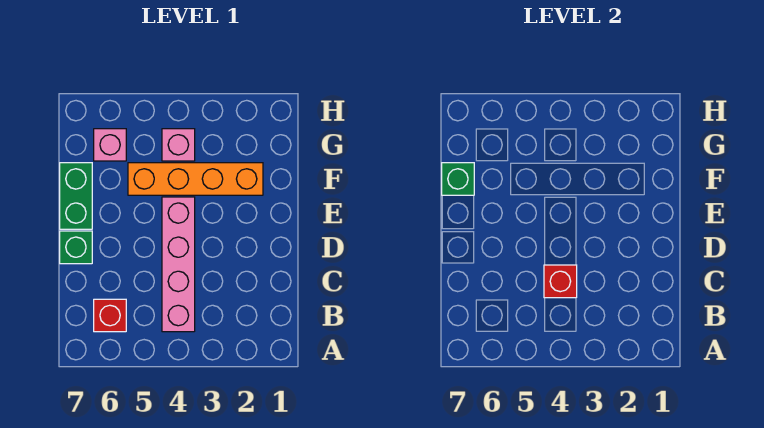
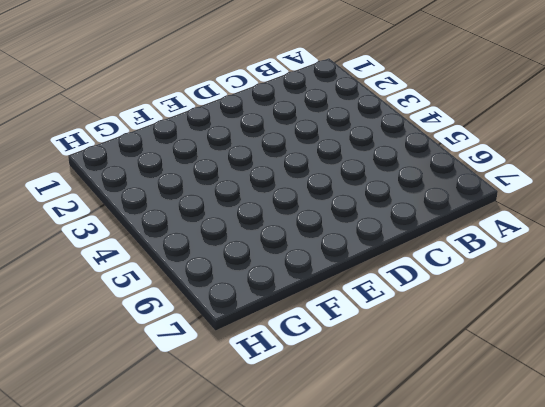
none -> pink 1x4 brick [162,197,195,332]
none -> red 1x1 brick [94,299,126,332]

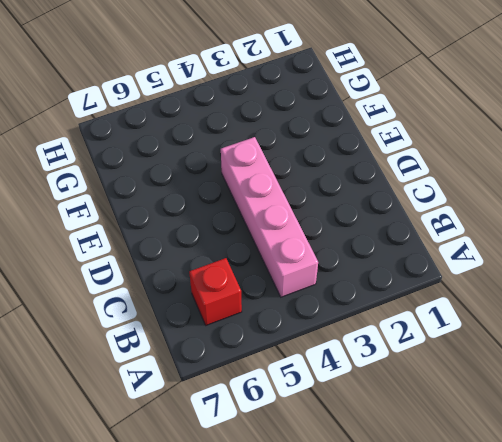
none -> green 1x1 brick [60,231,92,264]
none -> green 1x2 brick [60,163,92,229]

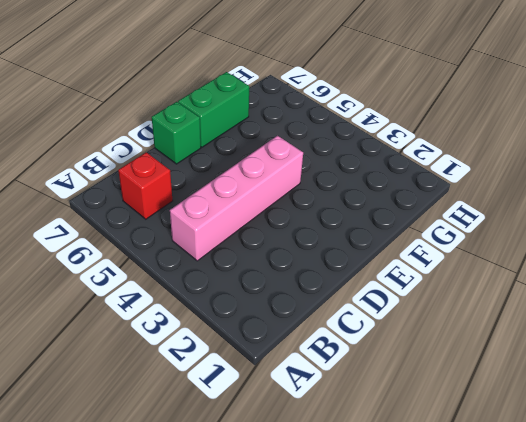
none -> orange 1x4 brick [128,163,263,195]
none -> pink 1x1 brick [162,129,195,161]

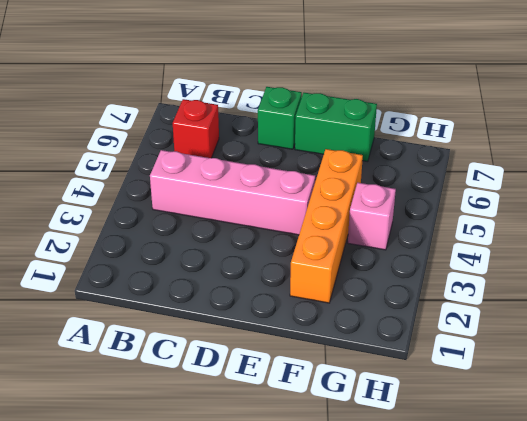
none -> pink 1x1 brick [94,129,126,161]
none -> red 1x1 brick [544,265,577,298]

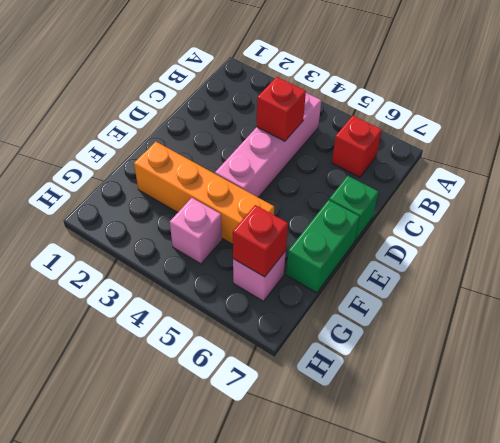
red 1x1 brick [233,205,288,277] -> none
none -> green 1x1 brick [442,163,474,195]

